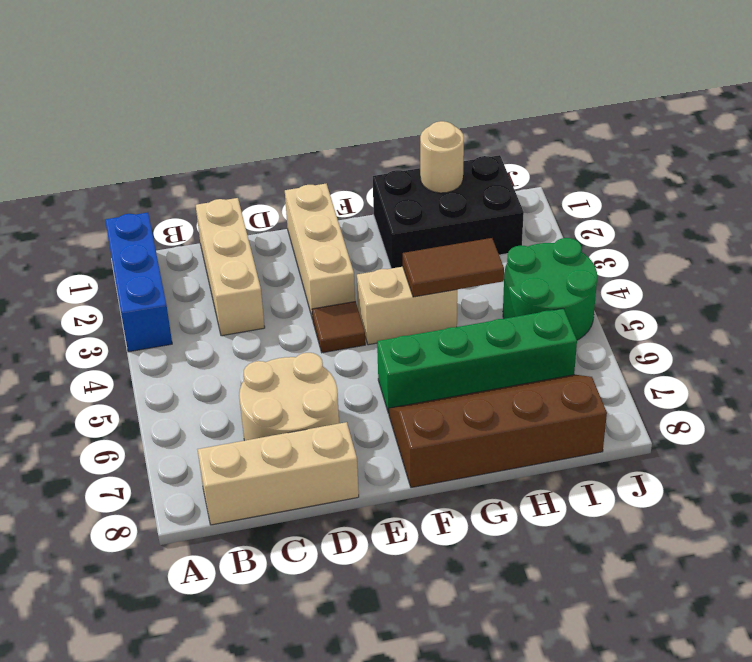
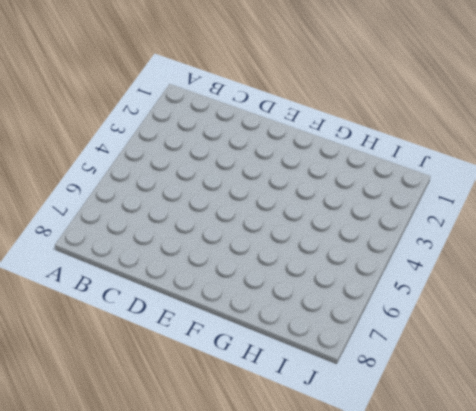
none -> blue 1x3 brick [105,212,172,352]
none -> tan 1x3 brick [197,422,359,525]
none -> tan 1x3 brick [196,198,265,336]

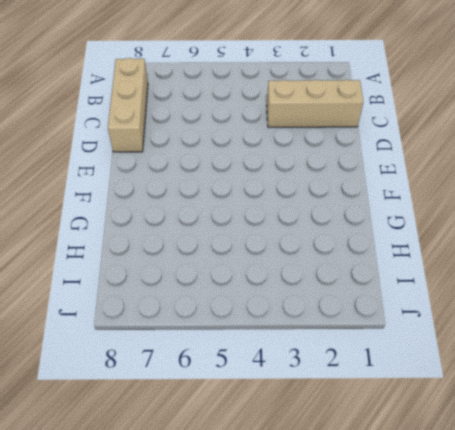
none -> blue 1x3 brick [105,212,172,352]
none -> tan 2x2 round brick [239,353,339,441]
none -> tan 1x3 brick [285,184,355,319]

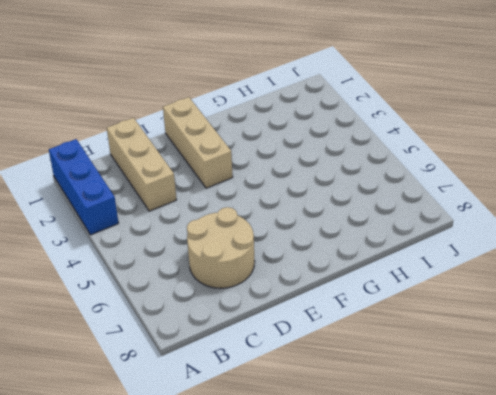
none -> tan 1x3 brick [197,422,359,525]
none -> brown 1x1 tile [312,302,365,353]
none -> tan 1x2 brick [357,267,457,345]

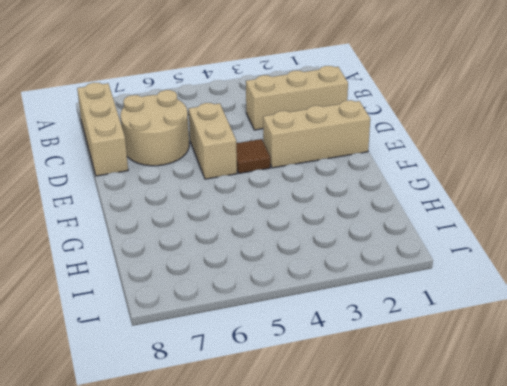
tan 1x2 brick [189,103,237,179] -> tan 1x2 brick moved to [357,267,457,345]
none -> blue 1x3 brick [105,212,172,352]
none -> green 1x4 brick [377,308,577,413]
none -> brown 2x4 slope [389,375,607,488]

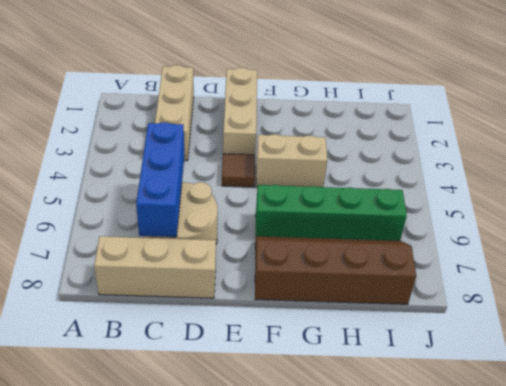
blue 1x3 brick [136,122,185,237] -> blue 1x3 brick moved to [105,212,172,352]
none -> black 2x3 brick [373,155,524,268]
none -> green 2x2 round brick [503,238,597,340]
none -> brown 1x2 tile [403,238,504,297]

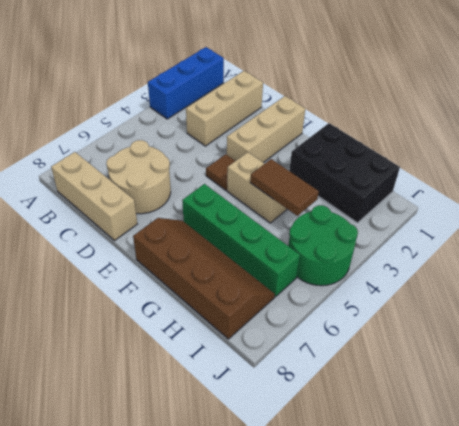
none -> tan 1x1 round brick [420,121,464,193]

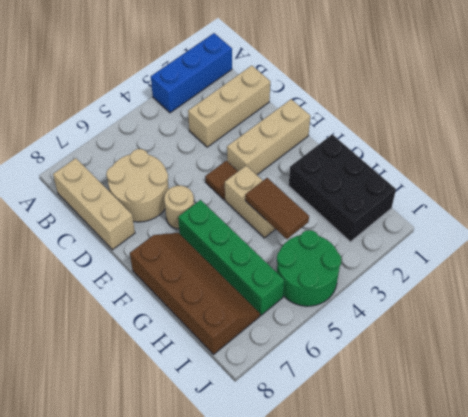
tan 1x1 round brick [164,186,194,229] -> tan 1x1 round brick moved to [420,121,464,193]

